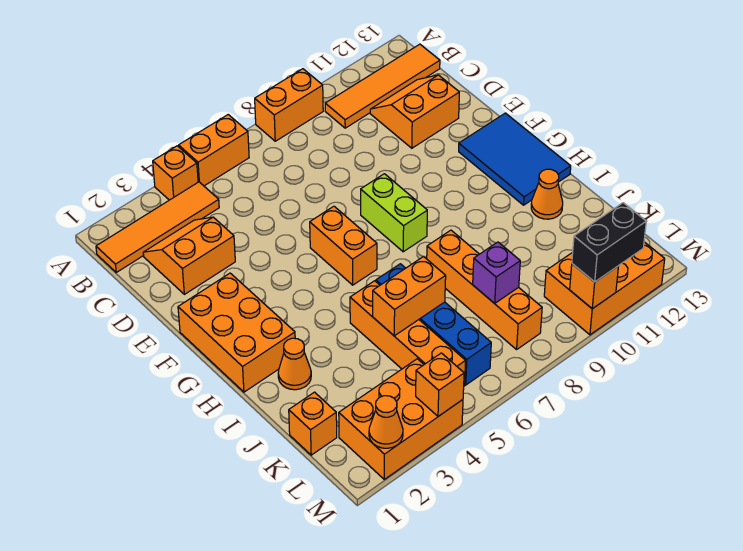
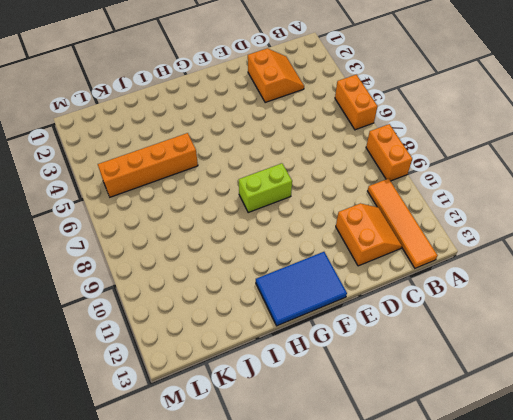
none -> orange 1x1 brick [153,146,198,200]
none -> orange 1x4 tile [96,182,219,272]
none -> orange 2x3 brick [178,273,295,392]

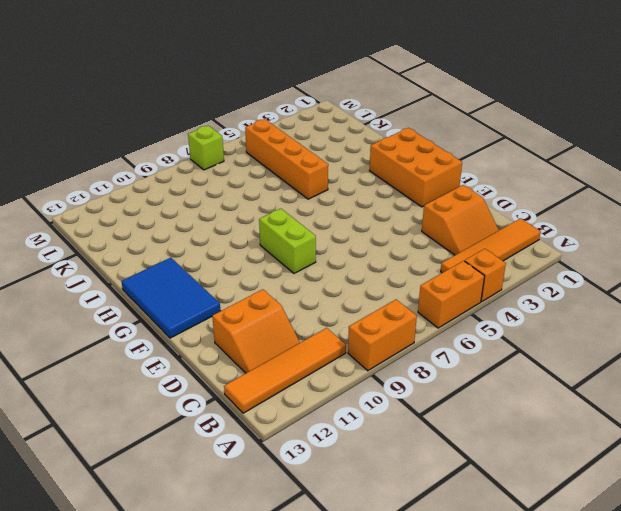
lime 1x1 brick [188,126,224,170] -> none
none -> orange 1x2 brick [310,206,377,285]
none -> orange 1x1 cone [278,338,311,390]
none -> blue 1x4 brick [376,264,491,385]

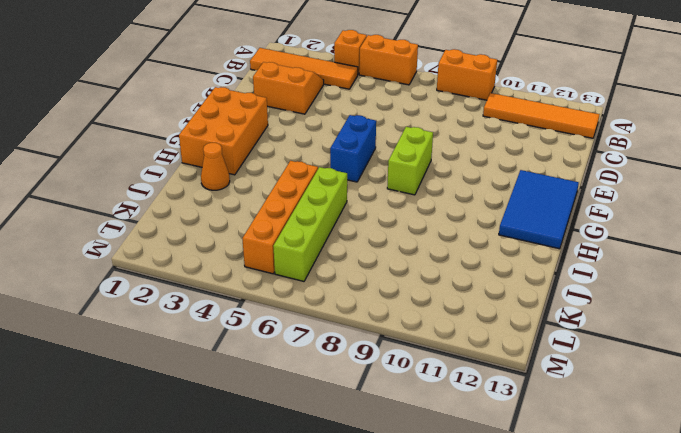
blue 1x2 brick [330,115,376,182] -> orange 1x2 brick [310,206,377,285]
lime 1x4 brick [273,167,347,281] -> blue 1x4 brick [376,264,491,385]
none -> orange 2x2 slope [370,75,459,148]
none -> orange 1x4 brick [427,230,542,349]
none -> orange 1x1 cone [531,169,563,219]

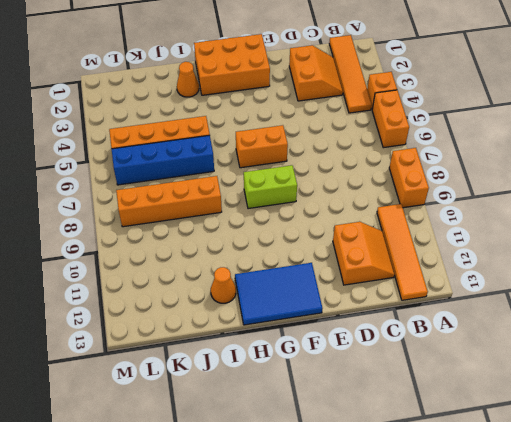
none -> orange 1x1 brick [289,392,337,455]
none -> orange 2x3 brick [339,359,463,479]
none -> orange 2x3 brick [544,242,665,335]

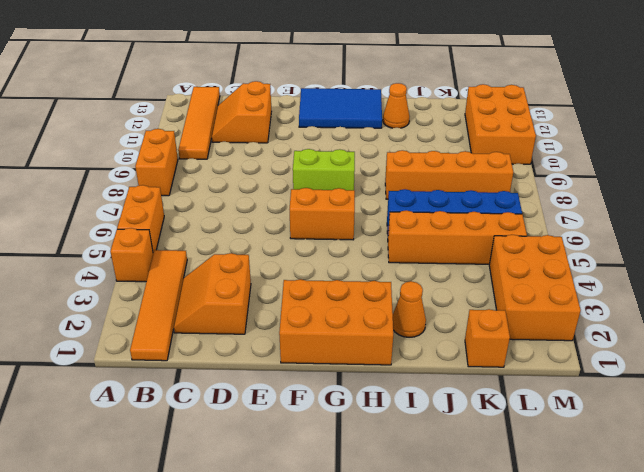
none -> orange 1x2 brick [373,257,446,336]
none -> purple 1x1 brick [473,242,520,303]
none -> orange 1x1 cone [369,396,403,448]

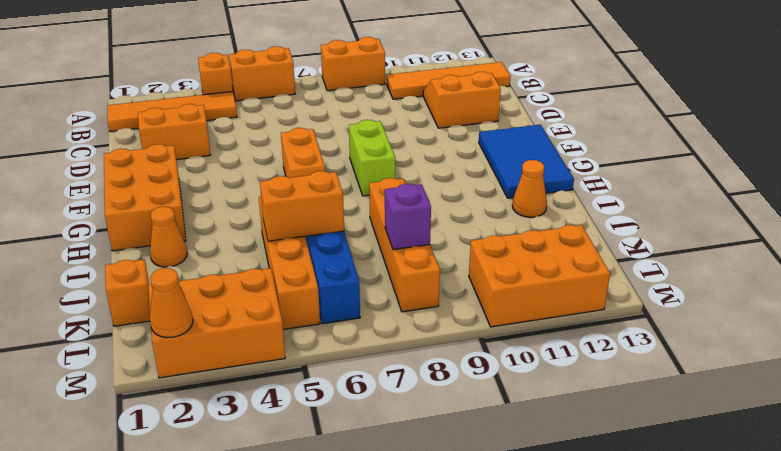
none -> orange 1x1 brick [416,353,464,416]
none -> orange 1x1 brick [570,264,618,309]
none -> black 1x2 brick [572,203,646,282]

